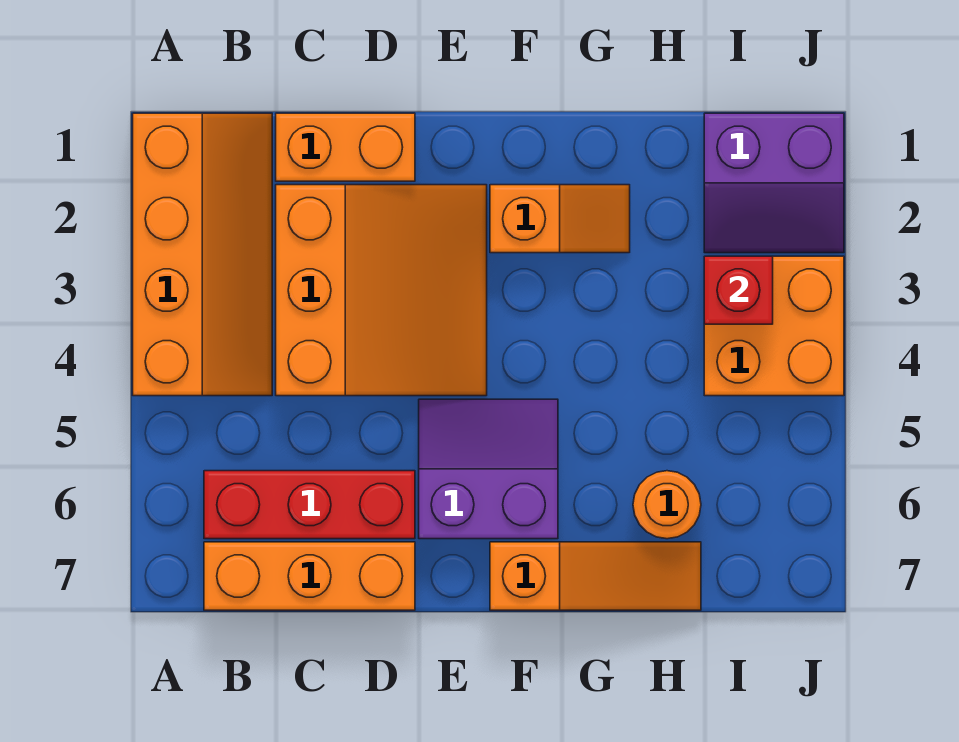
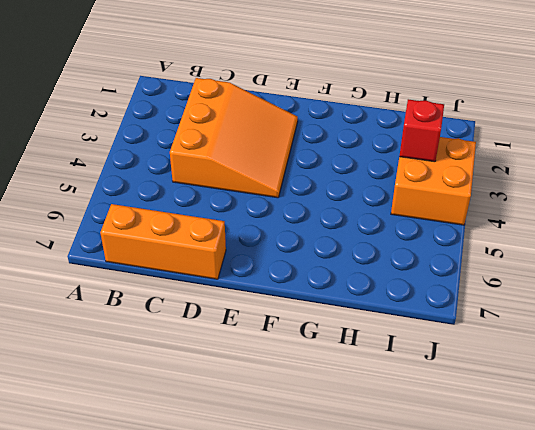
none -> orange 2x4 slope [133,113,272,396]
none -> red 1x3 brick [204,471,415,539]
none -> orange 1x2 brick [276,113,415,181]

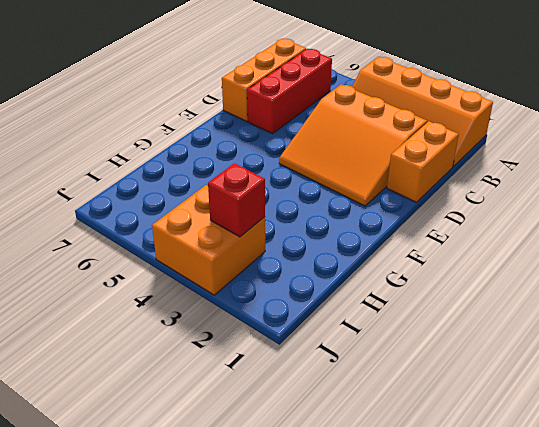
none -> purple 2x2 slope [419,399,558,539]
none -> orange 1x2 slope [490,185,630,253]
none -> orange 1x3 slope [490,542,701,610]

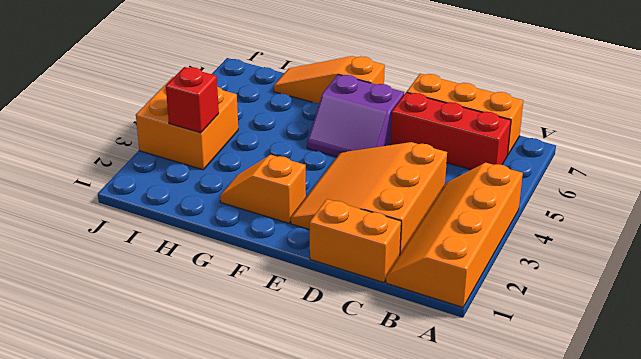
none -> orange 1x1 round brick [633,471,701,539]
none -> purple 2x2 slope [704,113,844,253]

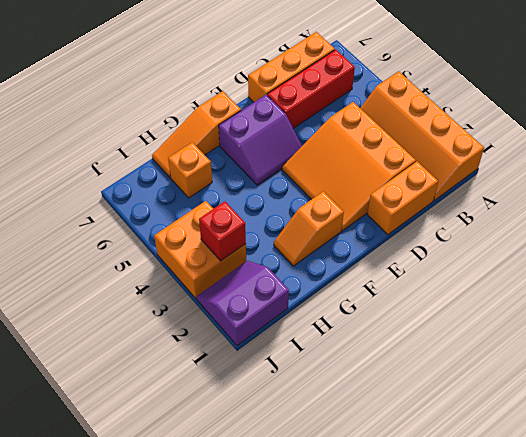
orange 1x1 brick [168,142,212,198] -> orange 1x1 round brick [633,471,701,539]

